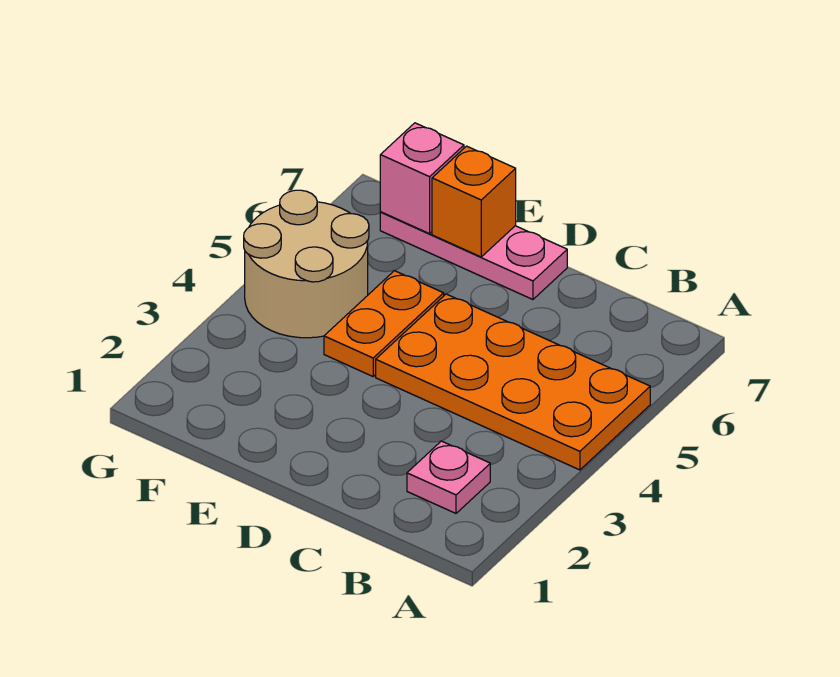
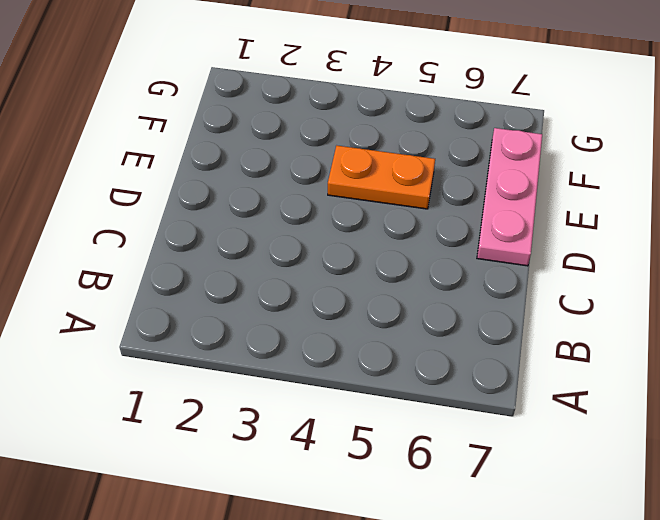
none -> orange 2x4 plate [376,294,650,470]
none -> pink 1x1 plate [407,441,490,513]

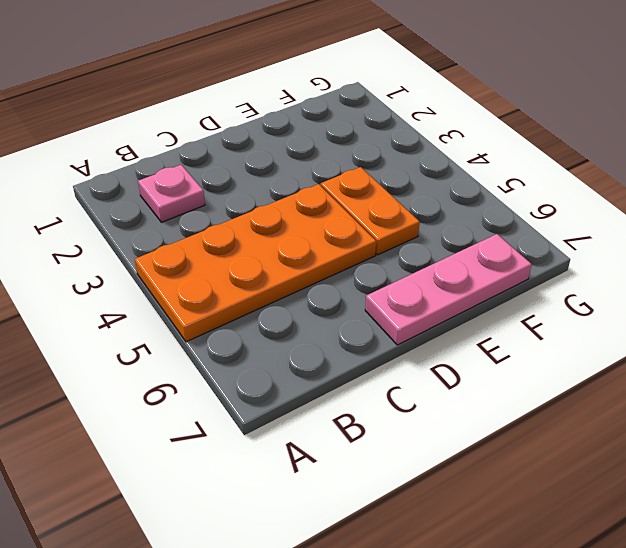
none -> tan 2x2 round brick [244,190,369,338]
none -> orange 1x1 brick [432,146,516,257]

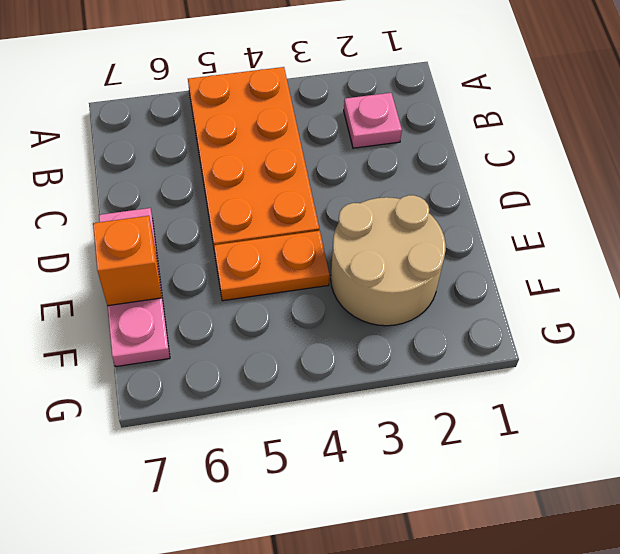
tan 2x2 round brick [331,195,446,326] -> tan 2x2 round brick moved to [244,190,369,338]
none -> pink 1x1 brick [380,123,464,234]

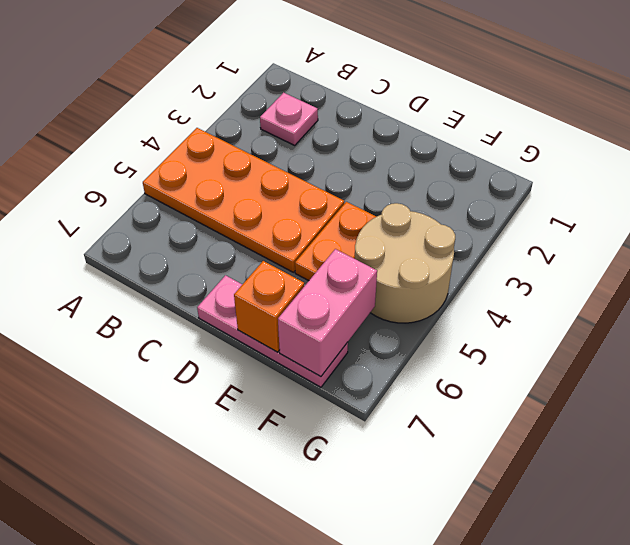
pink 1x2 brick [278,249,377,377] -> pink 1x1 brick [380,123,464,234]

